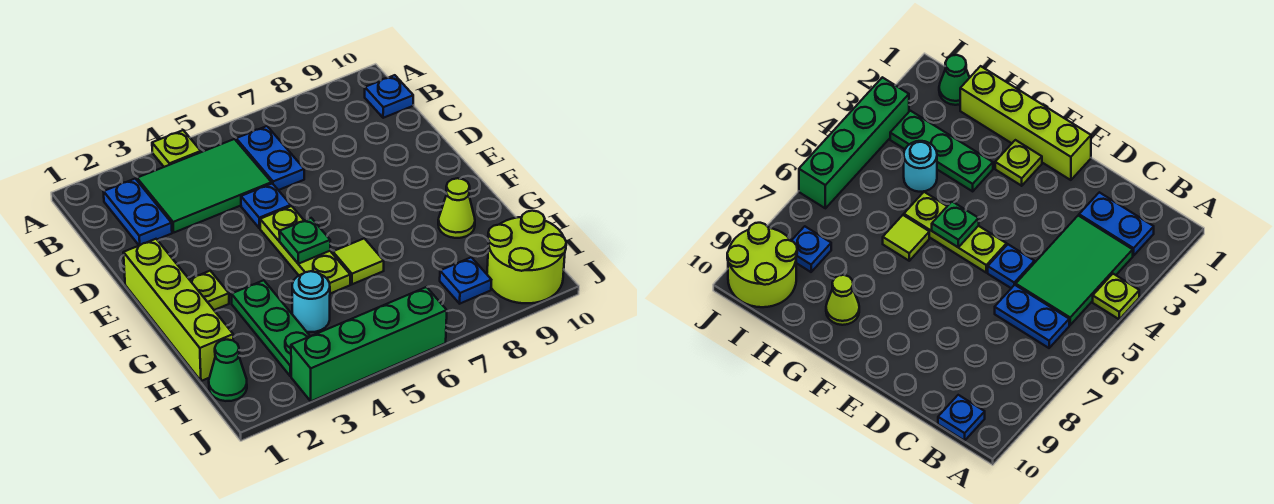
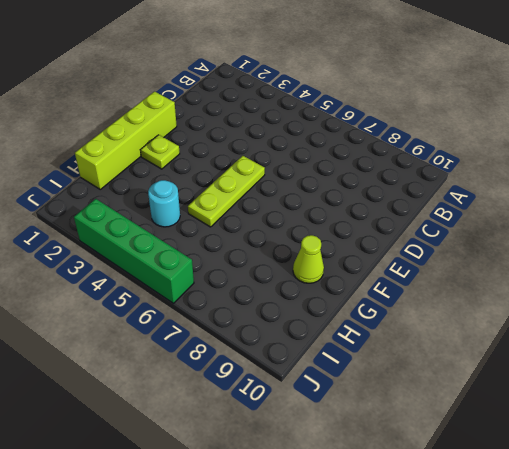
none -> lime 1x1 plate [152,130,201,167]
none -> blue 1x2 plate [104,179,172,245]
none -> green 2x3 tile [137,139,272,232]

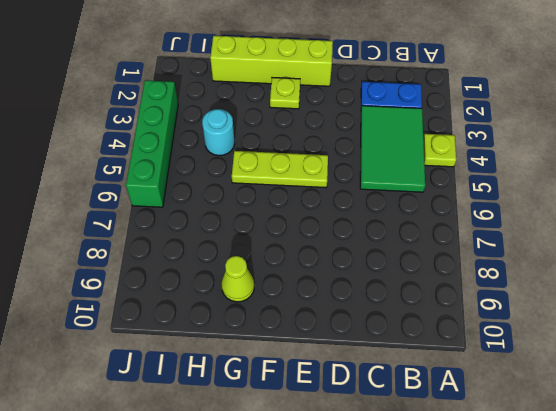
none -> blue 1x2 plate [236,126,304,190]
none -> blue 1x1 plate [365,75,413,118]
none -> blue 1x1 plate [241,183,291,228]

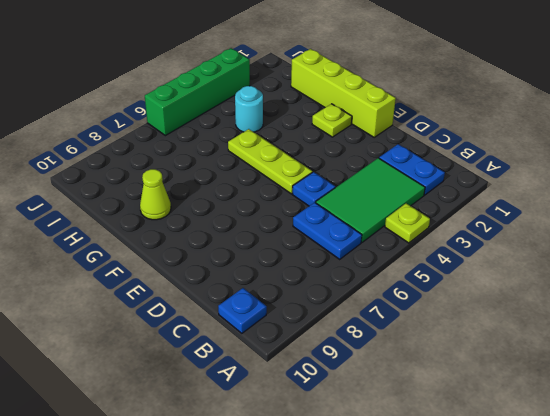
none -> green 1x3 plate [231,280,310,376]
none -> lime 1x1 tile [333,238,384,284]
none -> green 1x1 cone [209,340,247,401]

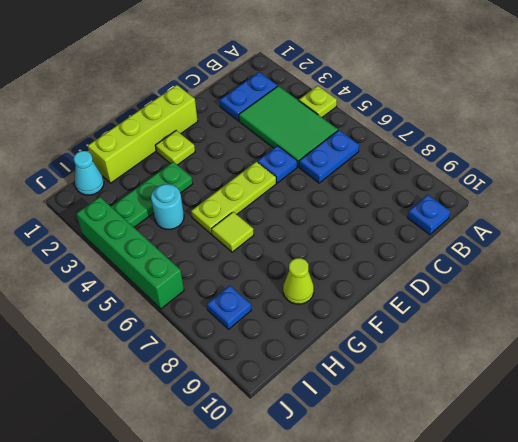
cyan 1x1 cone [74,151,104,195] -> green 1x1 cone [209,340,247,401]
none -> lime 2x2 round brick [487,211,566,303]
none -> green 1x1 plate [279,218,330,264]

